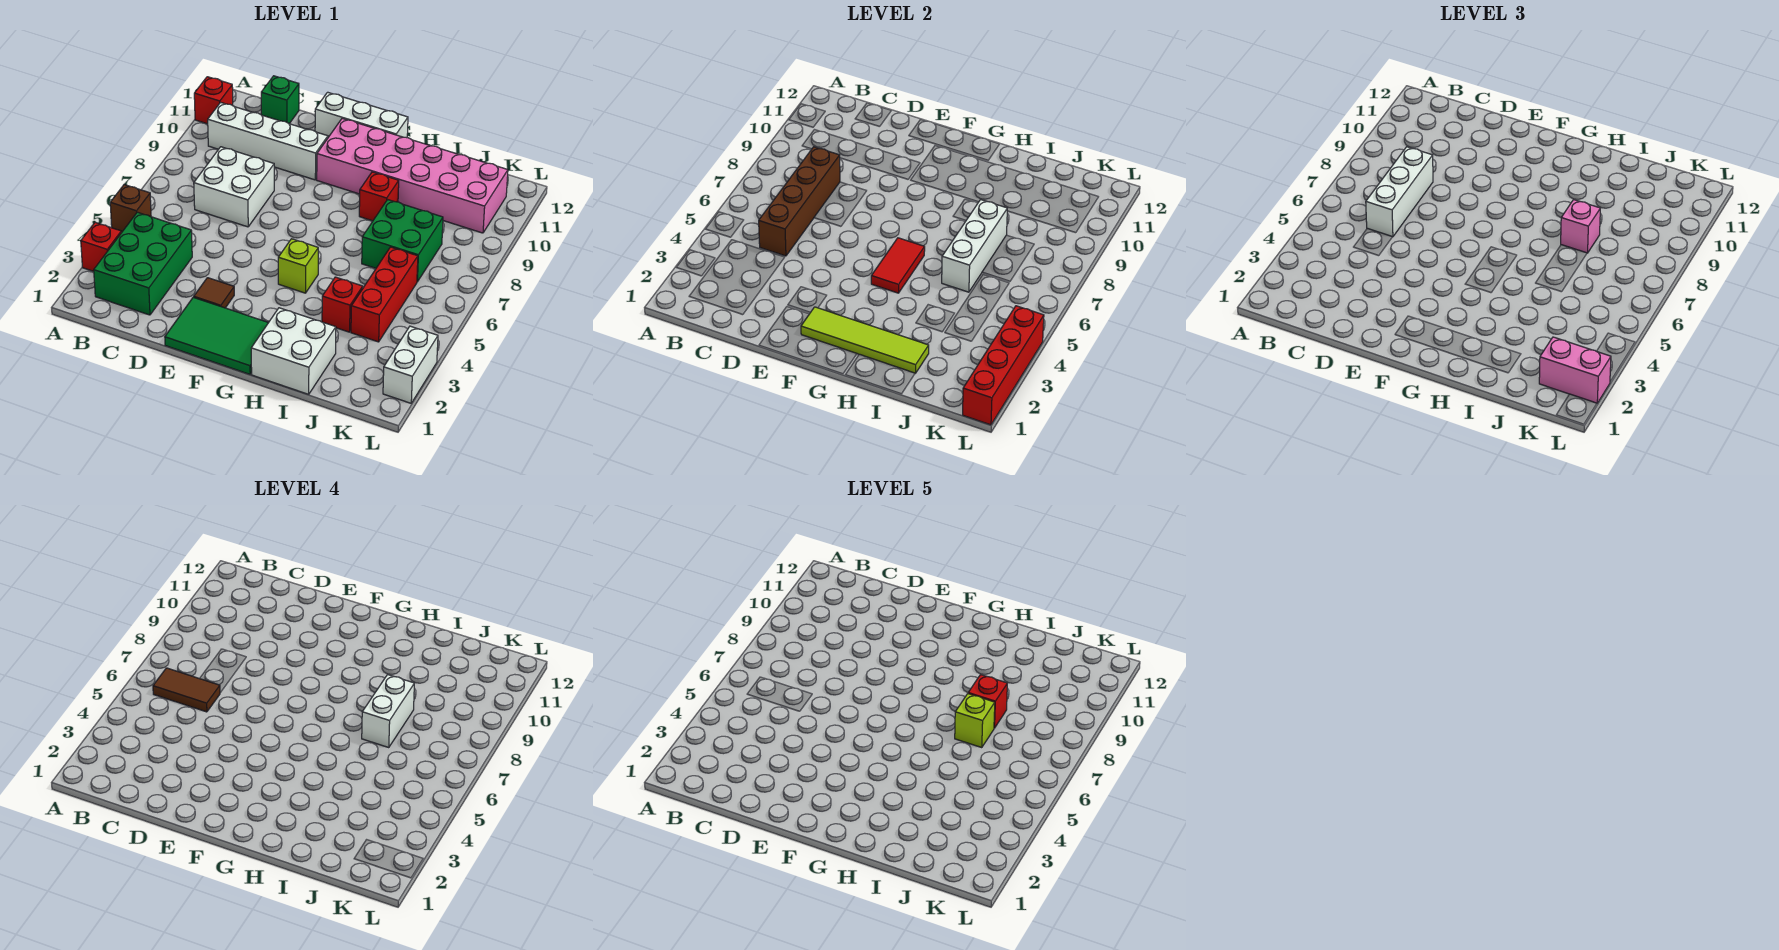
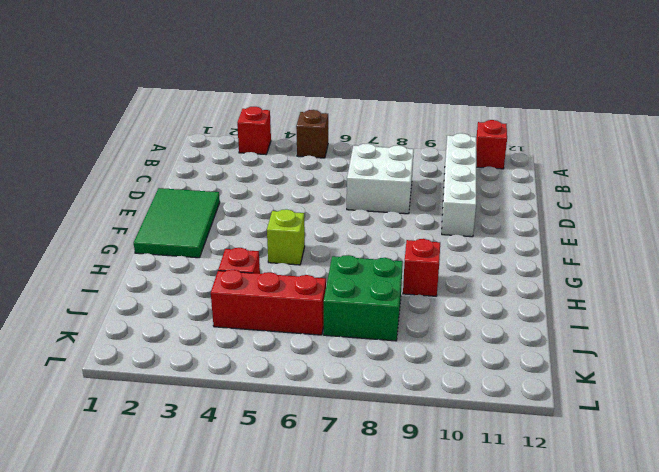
none -> green 2x3 brick [94,212,192,315]
none -> green 1x1 brick [261,76,299,124]
none -> brown 1x1 tile [194,278,234,308]
none -> white 1x3 brick [315,92,408,138]

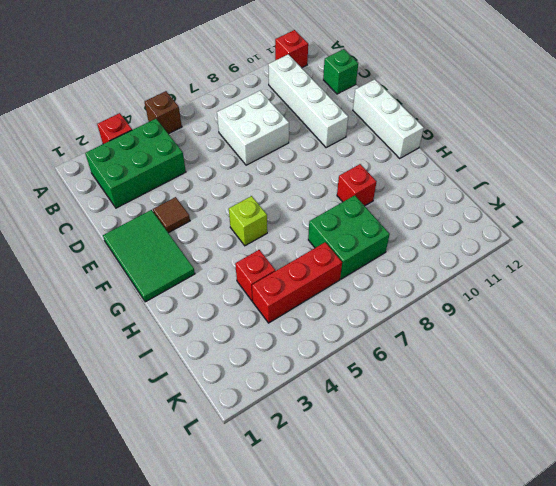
none -> pink 2x6 brick [317,118,508,233]
none -> white 2x2 brick [251,308,336,394]
none -> white 1x2 brick [383,326,438,403]
none -> brown 1x4 brick [759,147,840,256]

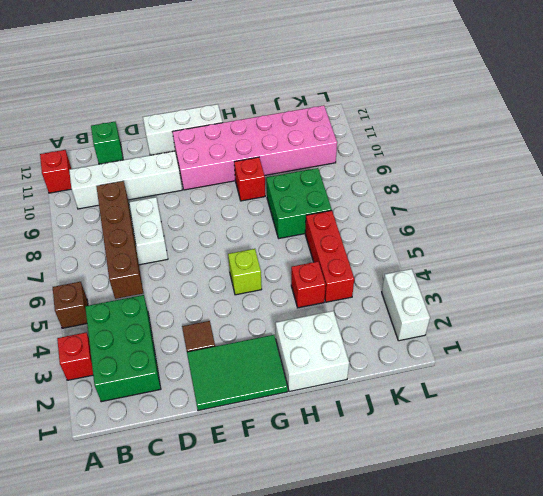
none -> lime 1x4 tile [801,307,929,373]
none -> red 1x2 tile [871,238,925,293]
none -> white 1x3 brick [942,200,1007,292]
none -> red 1x4 brick [963,306,1044,425]

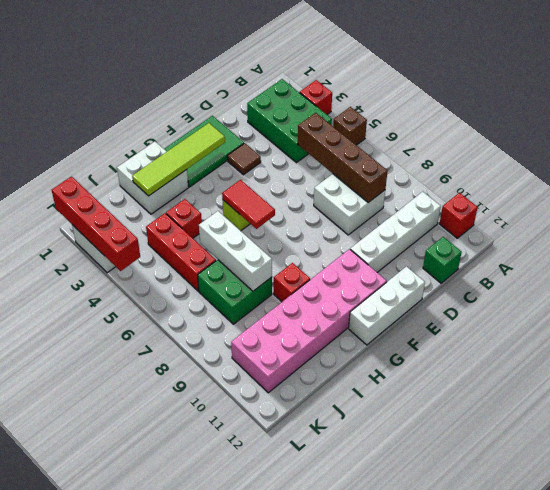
none -> white 1x3 brick [1366,147,1433,237]
none -> pink 1x1 brick [1561,200,1600,253]
none -> pink 1x2 brick [1539,337,1611,403]
none -> brown 1x2 tile [153,668,220,712]

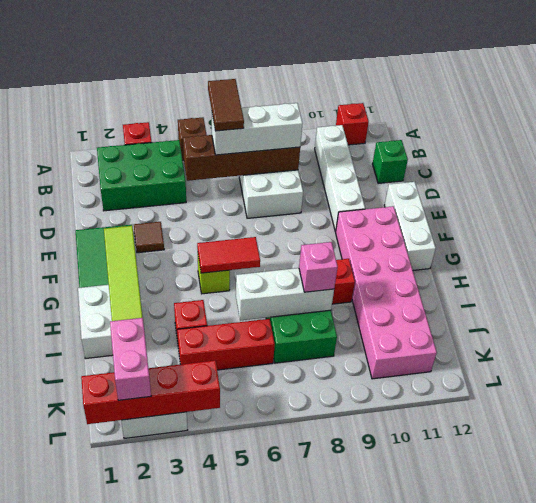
none -> white 1x2 brick [362,675,414,748]
none -> lime 1x1 brick [955,694,995,748]
none -> red 1x1 brick [968,675,1007,728]

